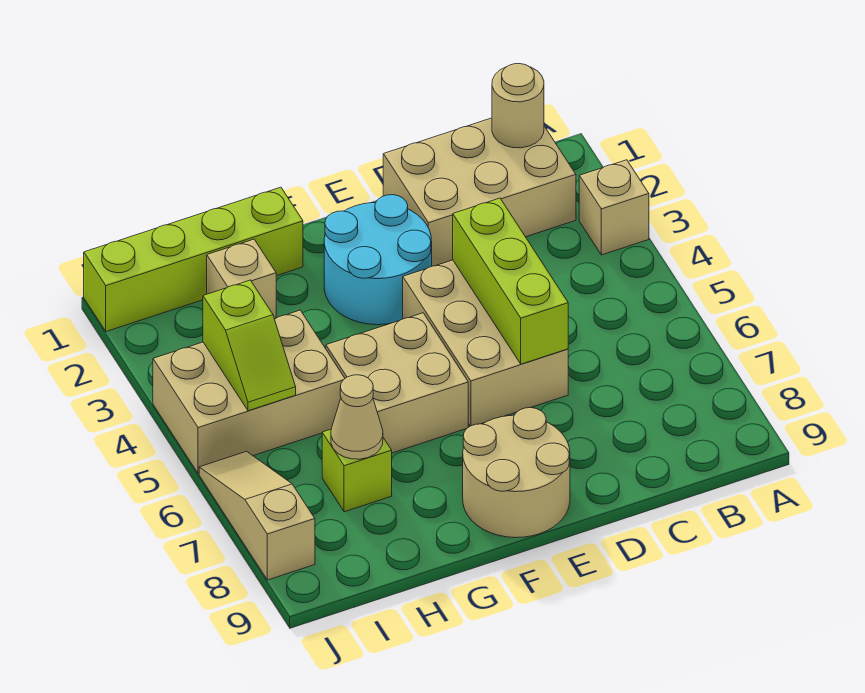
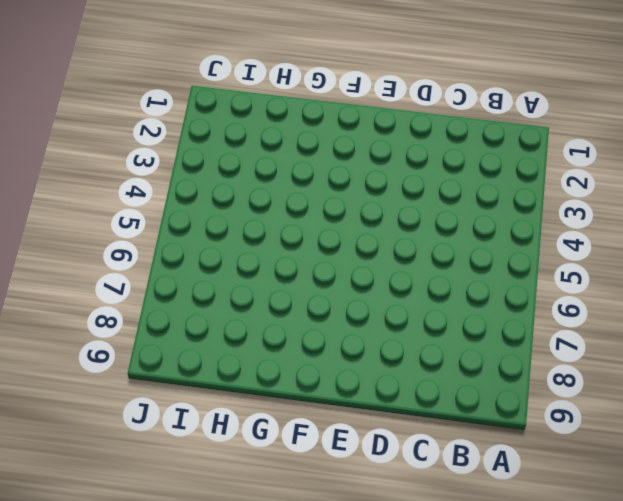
none -> tan 1x1 brick [579,160,649,255]
none -> tan 2x3 brick [383,118,576,266]
none -> tan 2x3 brick [403,260,568,426]

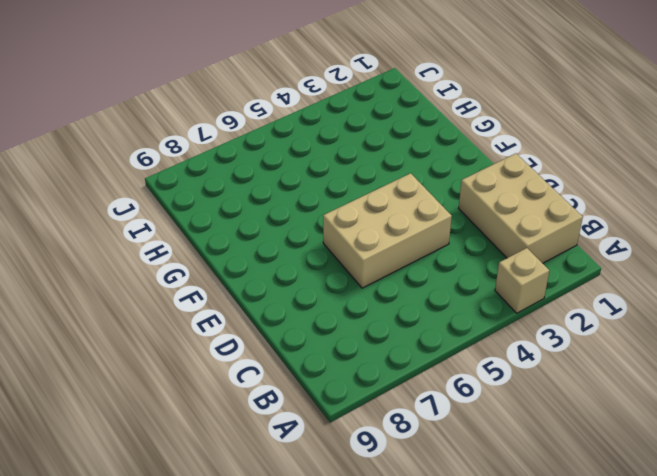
none -> cyan 2x2 round brick [324,195,432,325]
none -> tan 2x2 round brick [463,408,570,538]
none -> tan 2x2 brick [326,313,468,453]

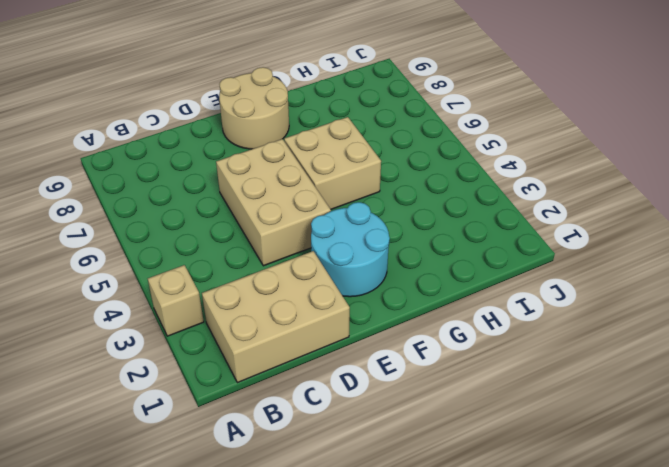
none -> lime 1x4 brick [84,187,303,332]
none -> tan 1x1 brick [207,239,276,319]
none -> tan 2x3 brick [153,310,345,474]

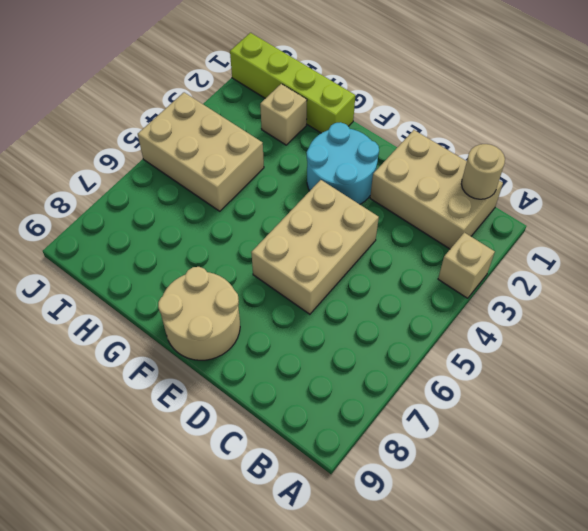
none -> tan 2x2 brick [326,313,468,453]
none -> lime 1x1 brick [322,429,392,512]
none -> tan 1x3 slope [199,451,315,580]

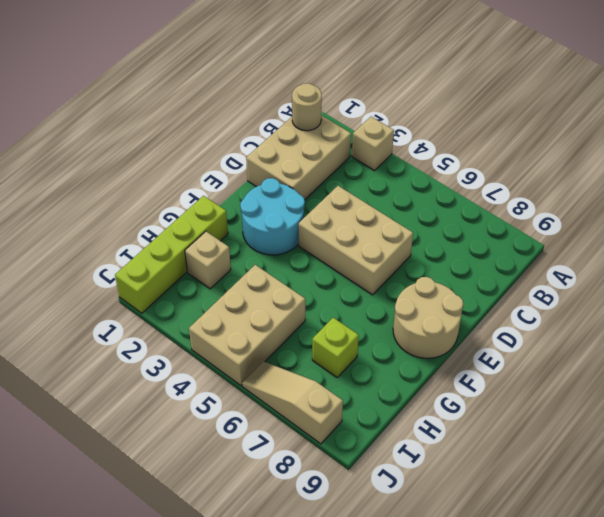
none -> tan 2x2 brick [326,313,468,453]
none -> lime 1x3 brick [453,198,568,364]
none -> tan 1x1 cone [331,375,383,459]

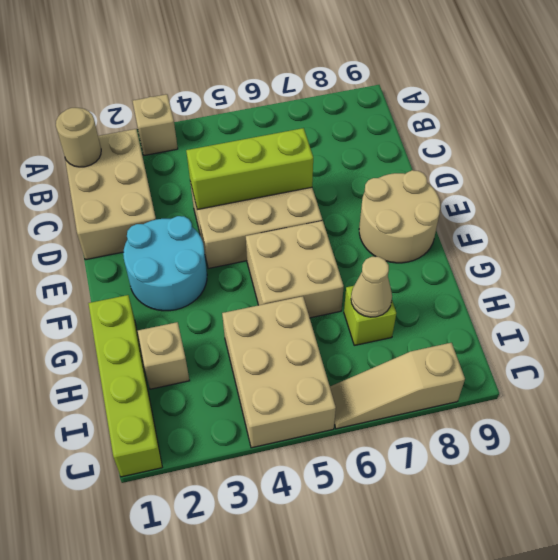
none -> lime 1x2 slope [203,280,296,411]

